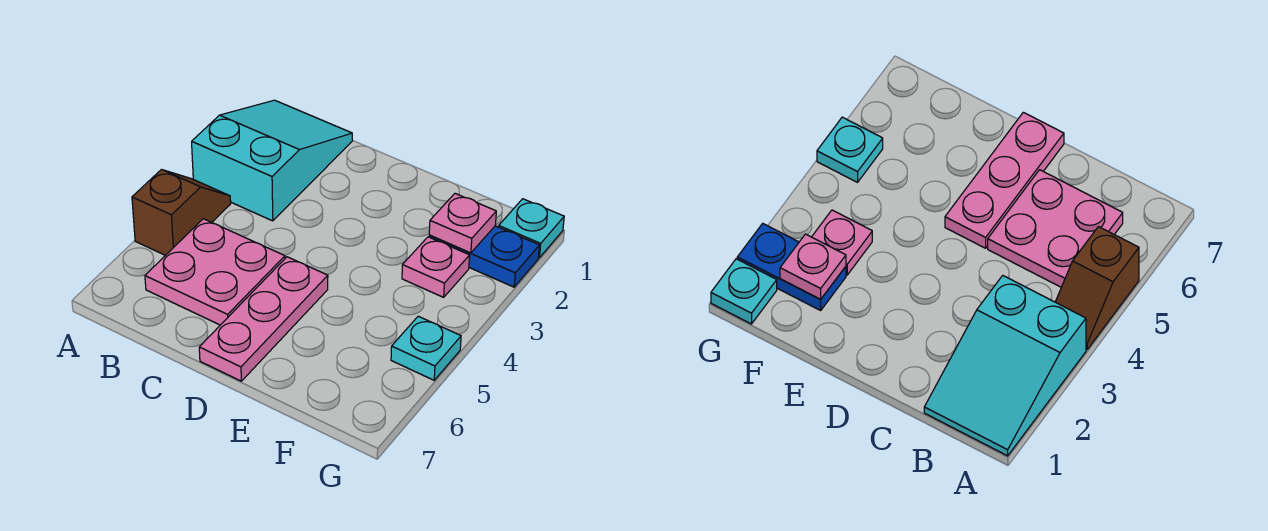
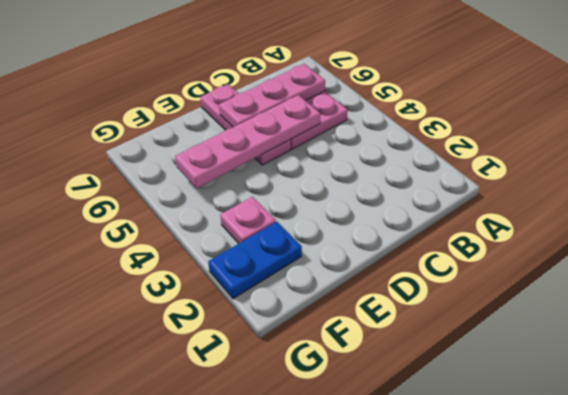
pink 1x3 plate [219,64,325,127] -> none
pink 1x4 plate [175,95,320,188] -> none
none -> cyan 2x3 slope [192,100,352,221]
none -> brown 1x2 slope [132,170,231,255]

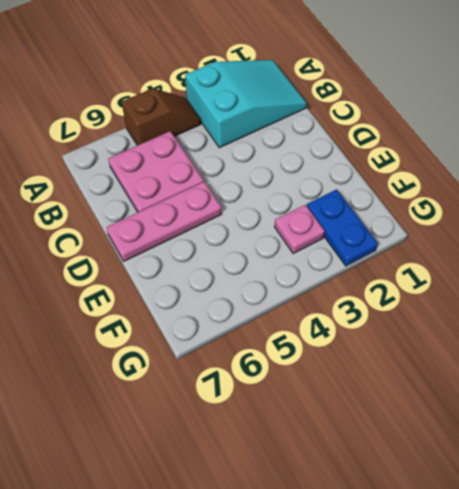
none -> cyan 1x1 plate [499,199,564,258]
none -> cyan 1x1 plate [391,316,461,380]

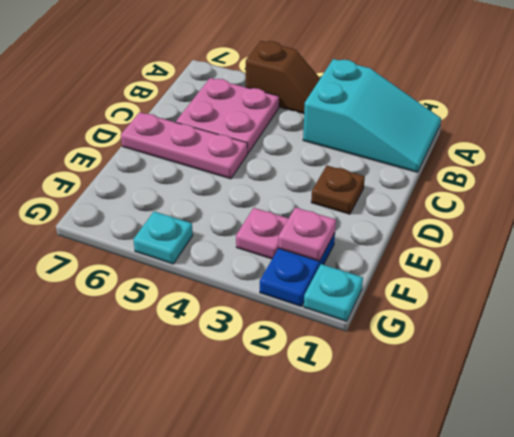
brown 1x1 plate [311,166,365,214] -> none

